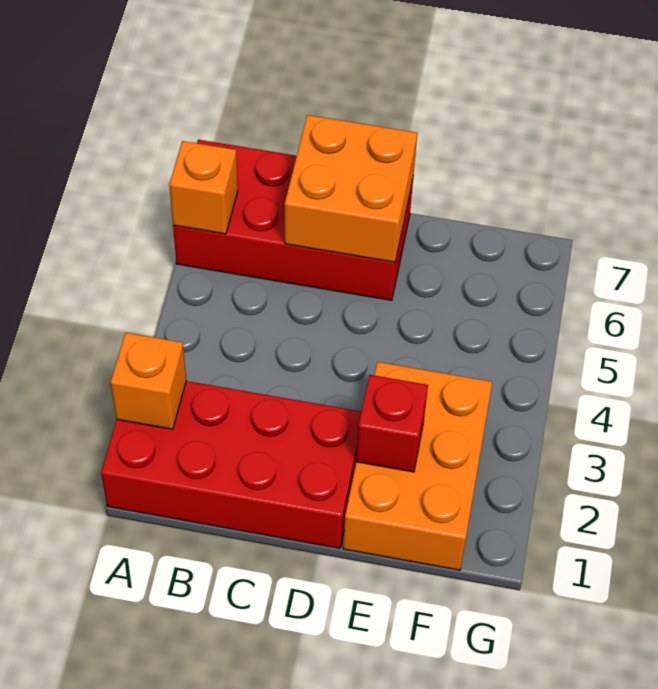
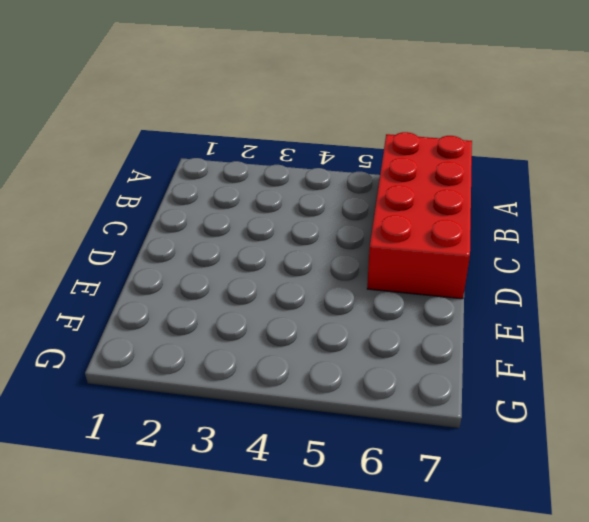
none -> red 2x4 brick [101,381,361,548]
none -> orange 2x3 brick [343,362,492,570]

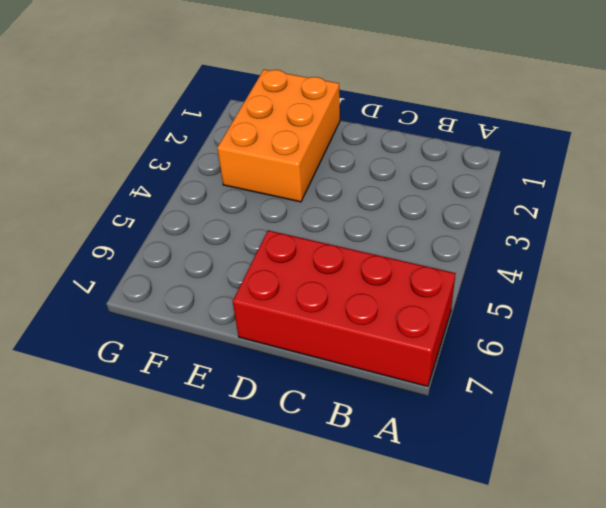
none -> red 2x4 brick [101,381,361,548]
none -> orange 1x1 brick [111,333,186,429]

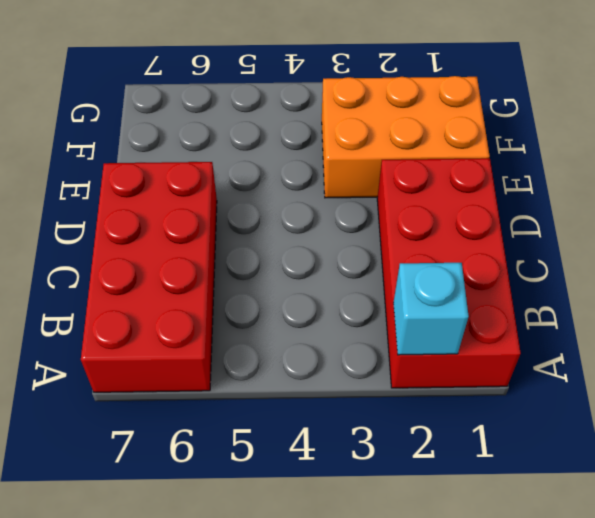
cyan 1x1 brick [393,263,469,355] -> orange 1x1 brick [111,333,186,429]
none -> orange 1x1 brick [169,141,238,234]
none -> orange 2x2 brick [285,115,417,262]

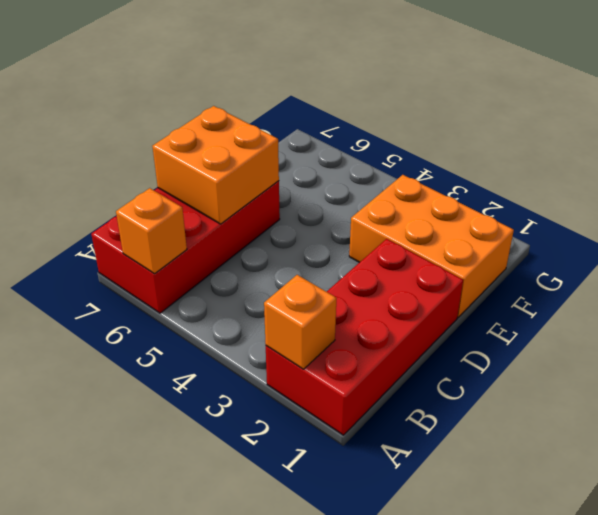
none -> red 1x1 brick [356,375,428,472]

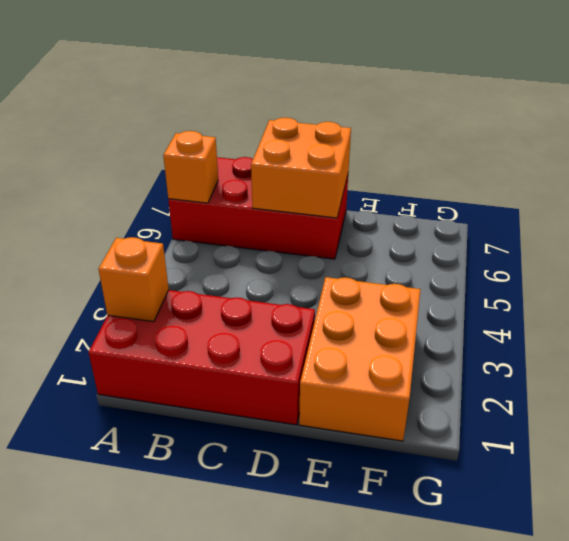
none -> red 1x1 brick [356,375,428,472]

